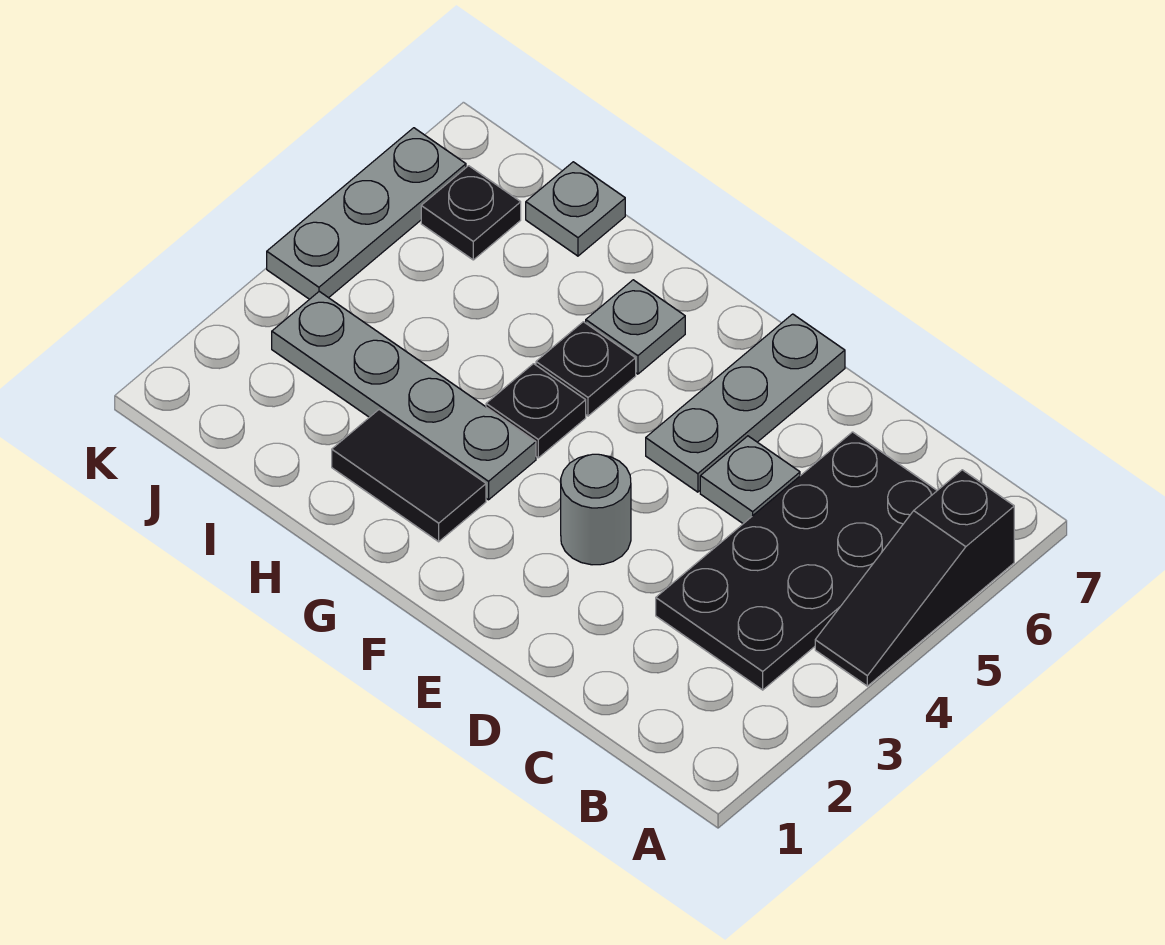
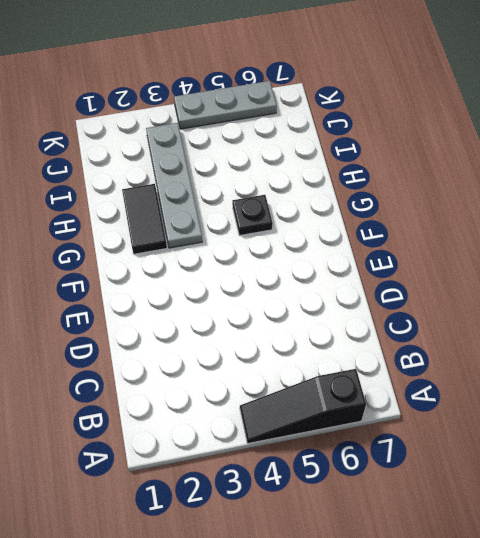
none -> black 2x4 plate [656,432,937,690]
none -> grey 1x1 plate [700,436,800,524]
none -> grey 1x1 round brick [561,454,631,565]

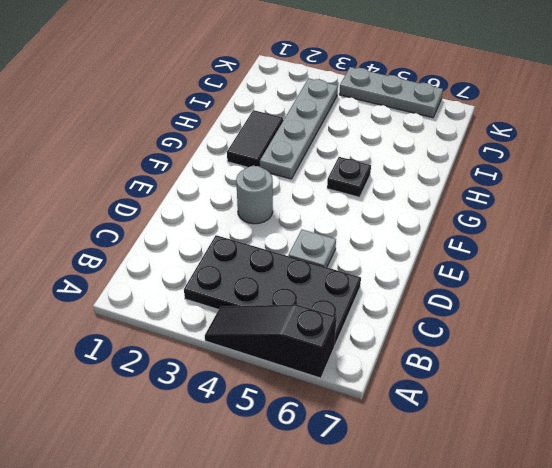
none -> grey 1x3 plate [646,314,845,492]
none -> black 1x1 plate [486,364,586,458]
none -> grey 1x1 plate [586,280,685,374]

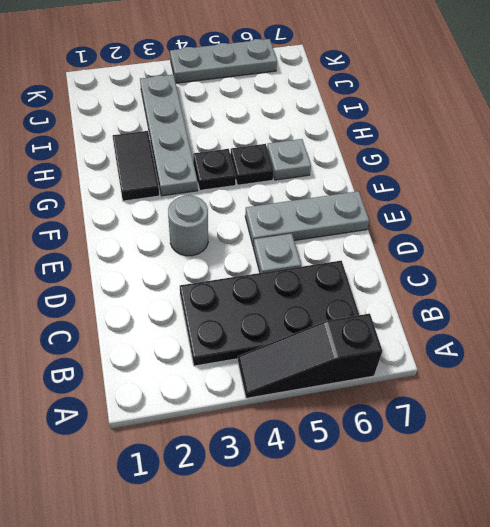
none -> grey 1x1 plate [526,162,625,256]
none -> black 1x1 plate [421,166,521,260]

